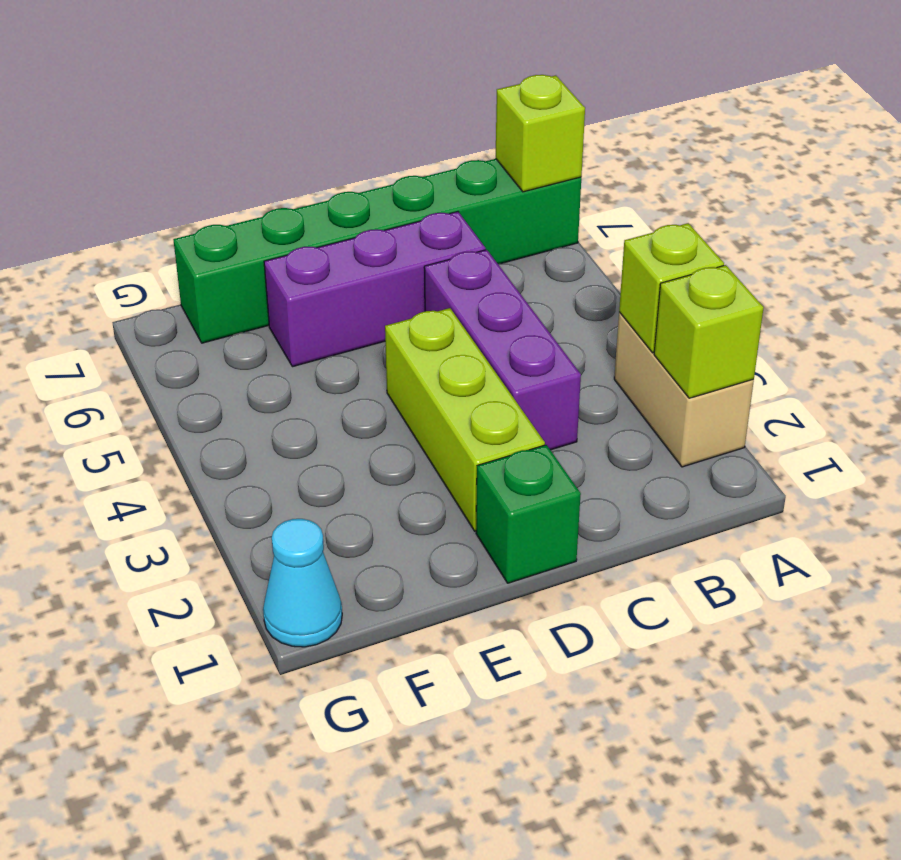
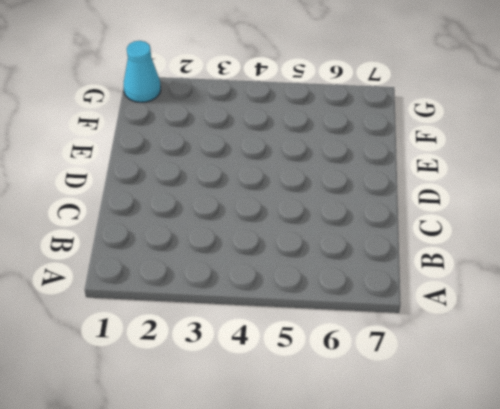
none -> tan 1x2 brick [614,312,754,467]
none -> green 1x6 brick [173,159,581,343]

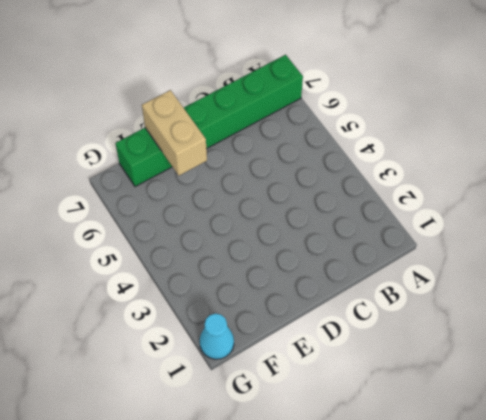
tan 1x2 brick [142,90,207,176] -> tan 1x2 brick moved to [614,312,754,467]
none -> purple 1x3 brick [424,250,581,450]
none -> purple 1x3 brick [264,212,486,367]

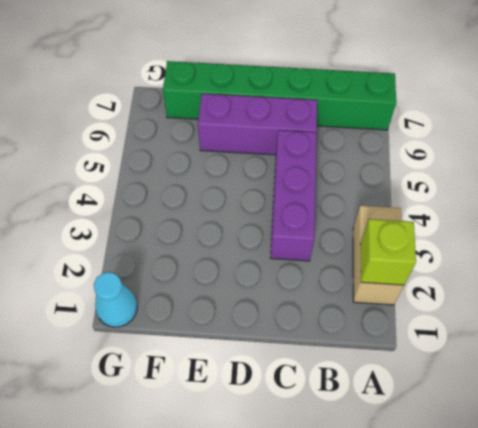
none -> green 1x1 brick [476,445,581,583]
none -> lime 1x3 brick [385,308,545,531]

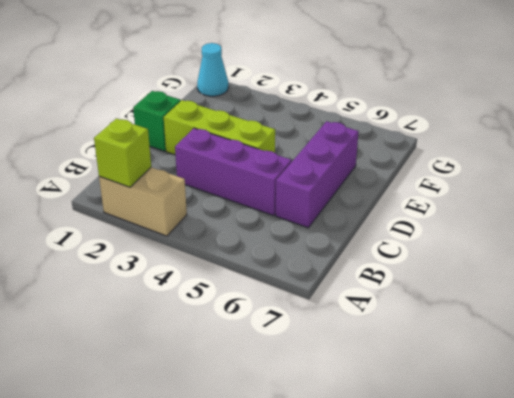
none -> green 1x6 brick [173,159,581,343]
none -> lime 1x1 brick [619,223,724,353]

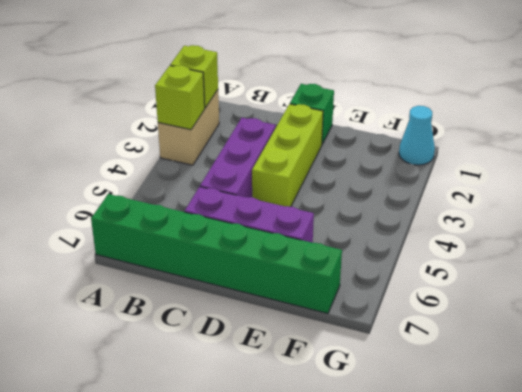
none -> lime 1x1 brick [496,75,585,192]

